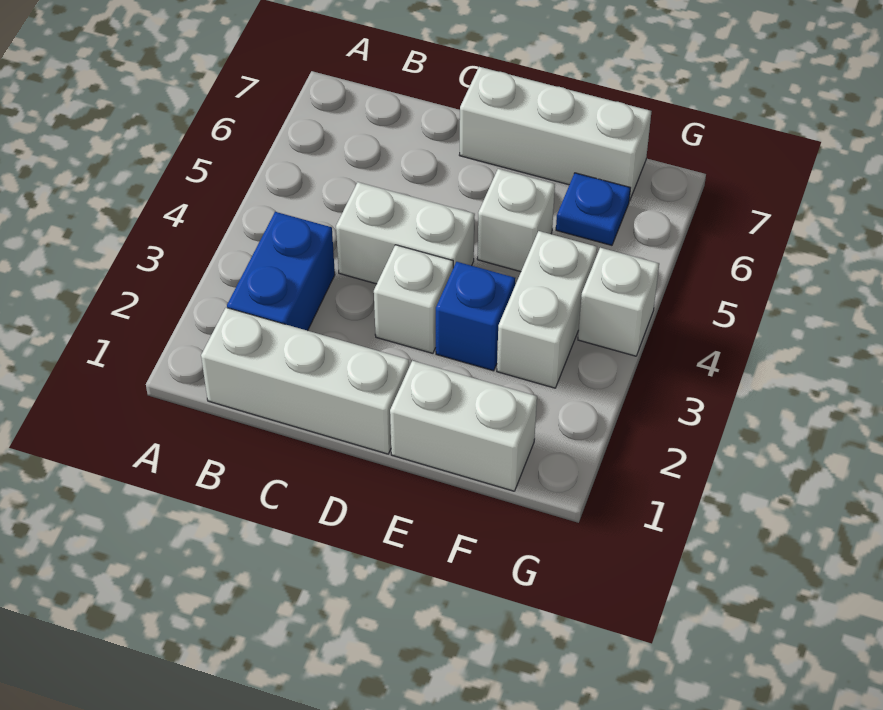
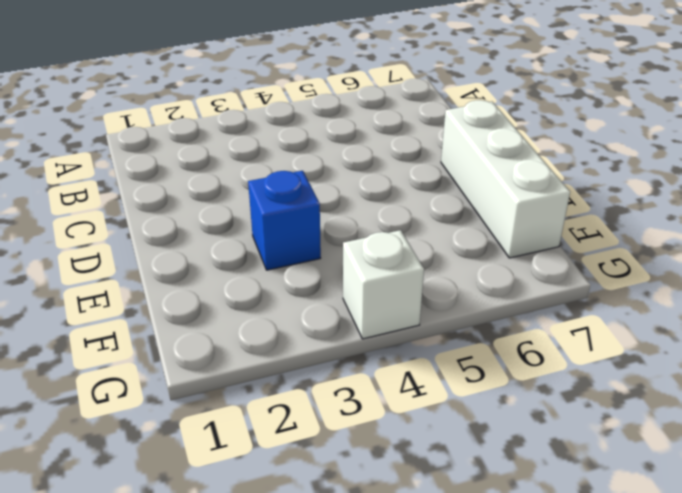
none -> white 1x3 brick [201,308,409,454]
none -> blue 1x2 brick [227,212,335,331]

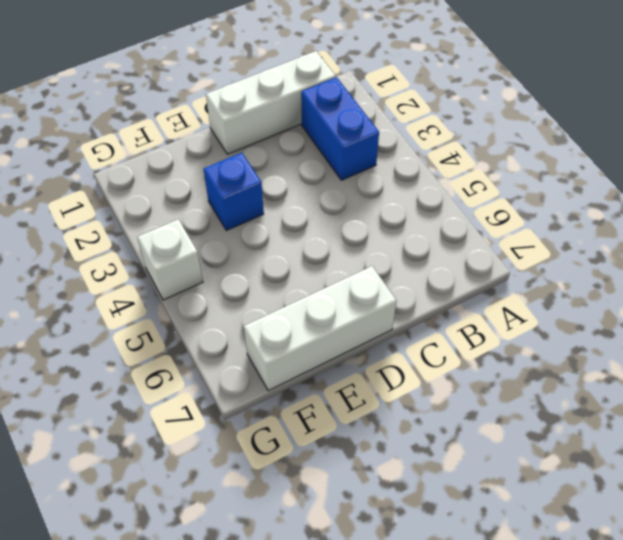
none -> white 1x2 brick [336,182,475,284]
none -> white 1x1 brick [374,245,453,353]

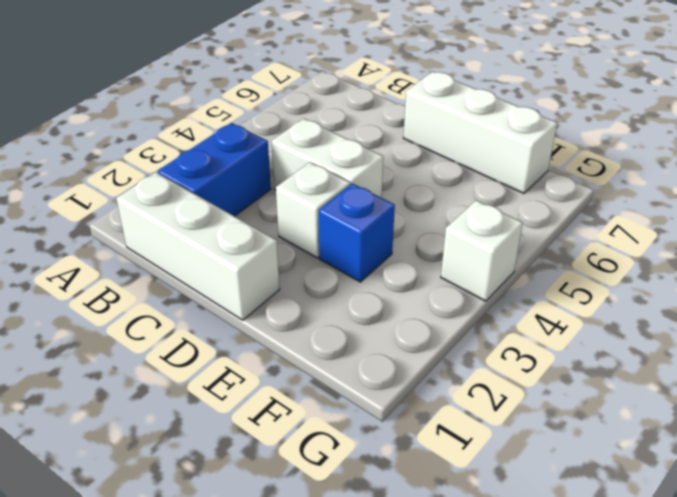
none -> white 1x2 brick [390,361,537,491]
none -> white 1x1 brick [477,169,555,272]

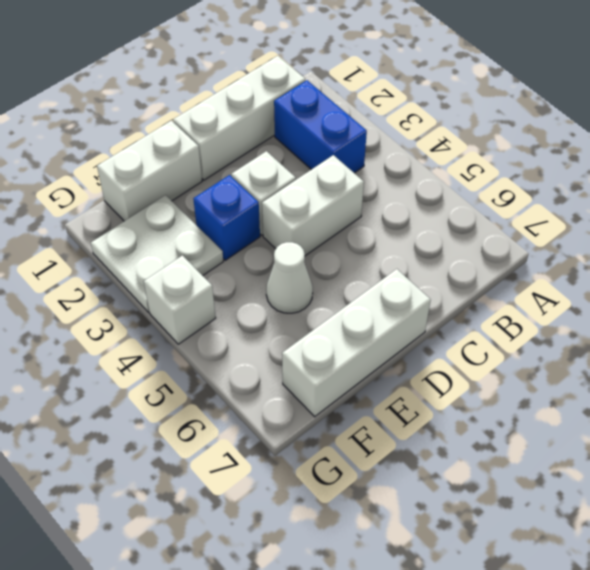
white 1x1 cone [266,242,313,313] -> white 1x1 brick [477,169,555,272]
white 2x2 plate [91,195,223,312] -> white 1x2 brick [497,231,597,388]
none -> blue 1x1 plate [556,173,630,245]

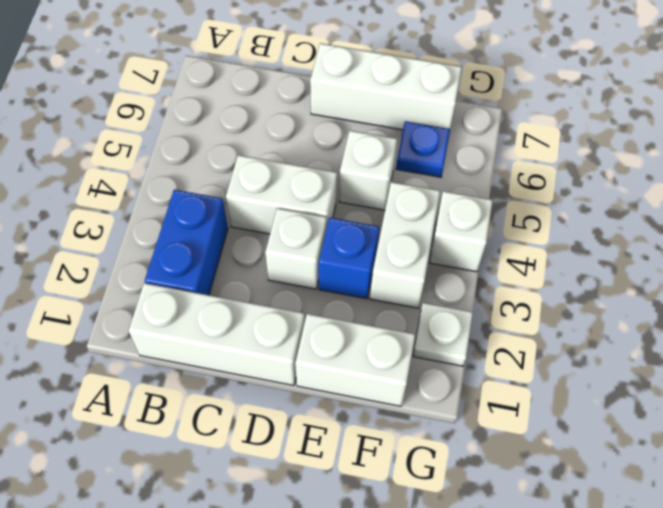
white 1x1 plate [413,303,473,366] -> none

